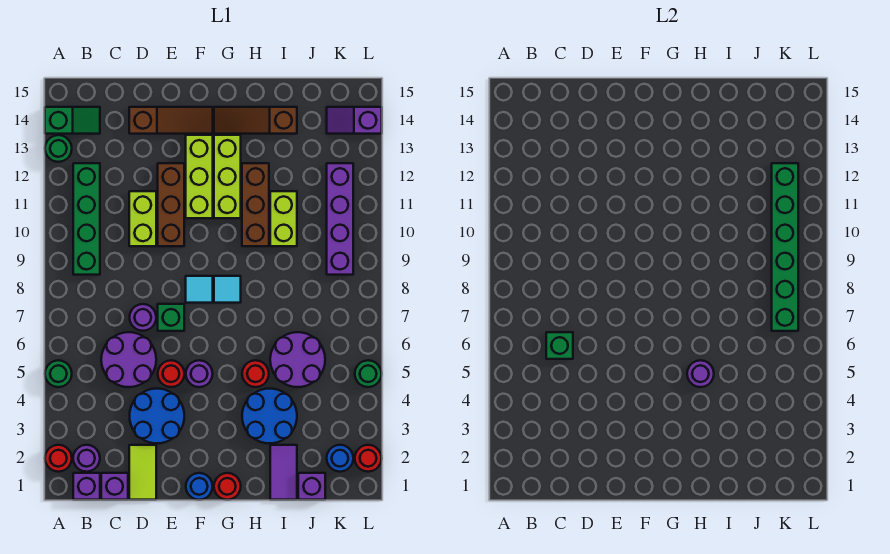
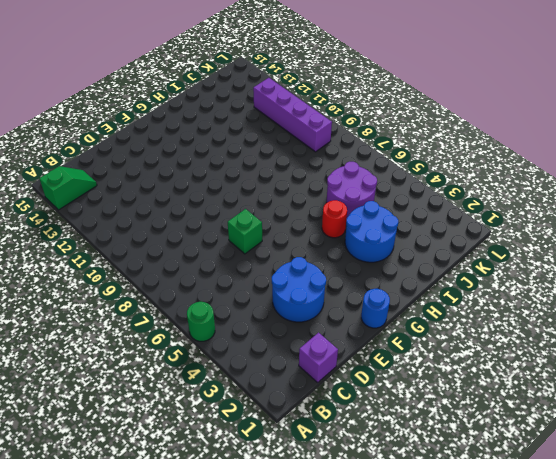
none -> red 1x1 round brick [45,445,72,472]
none -> green 1x1 round brick [45,135,72,162]
none -> purple 1x1 brick [73,473,100,500]
none -> purple 1x1 round brick [73,445,100,472]

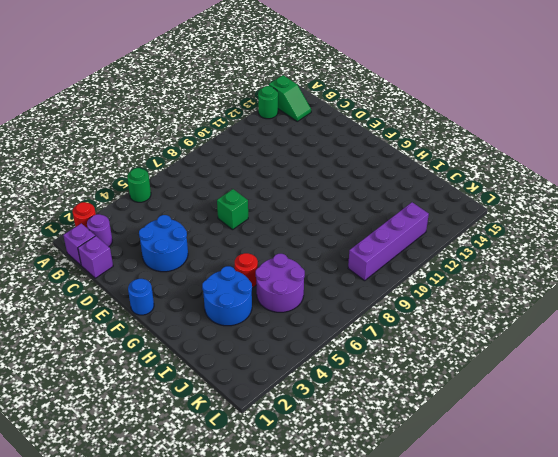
none -> green 1x4 brick [73,163,100,275]
none -> purple 2x2 round brick [101,332,156,387]
none -> lime 1x2 tile [129,445,156,500]
none -> purple 1x1 round brick [130,304,156,331]

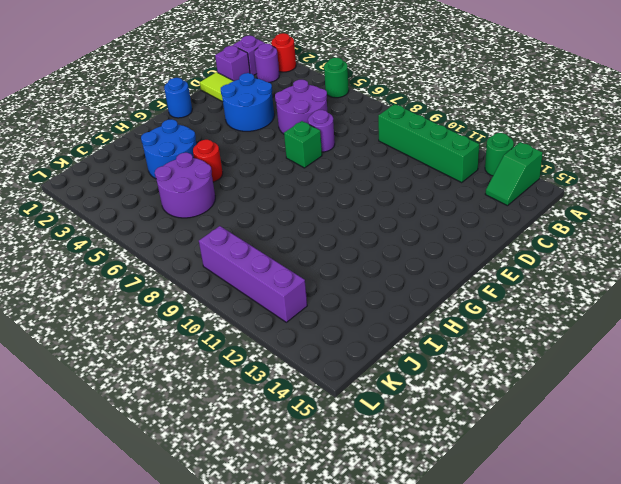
none -> lime 1x2 brick [129,191,156,246]
none -> brown 1x3 slope [129,107,213,134]
none -> red 1x1 round brick [158,360,184,387]
none -> brown 1x3 brick [158,163,184,246]

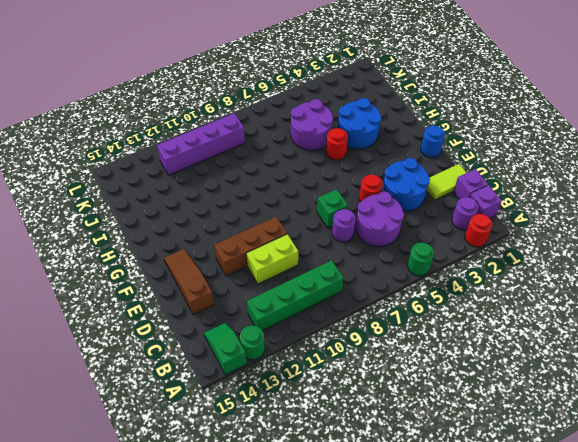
none -> purple 1x1 round brick [186,360,213,387]
none -> cyan 1x1 tile [186,276,213,303]
none -> lime 1x3 brick [186,135,213,218]
none -> red 1x1 round brick [214,473,241,500]

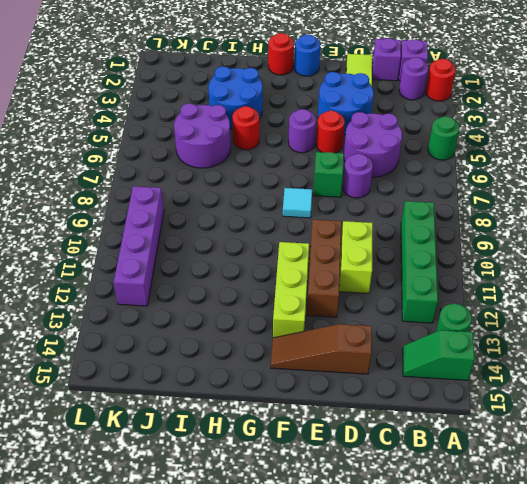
none -> cyan 1x1 tile [214,276,241,303]
none -> lime 1x3 brick [214,135,241,218]
none -> brown 1x3 slope [214,107,297,134]
none -> brown 1x3 brick [242,163,269,246]

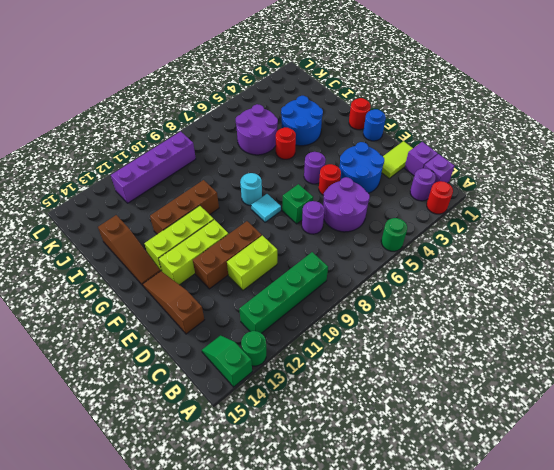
cyan 1x1 round brick [240,173,262,206] -> cyan 1x1 tile [214,276,241,303]
none -> purple 1x2 tile [270,445,297,500]
none -> lime 1x2 brick [270,191,297,246]
none -> purple 1x1 brick [298,473,325,500]
none -> blue 1x1 round brick [327,445,353,472]

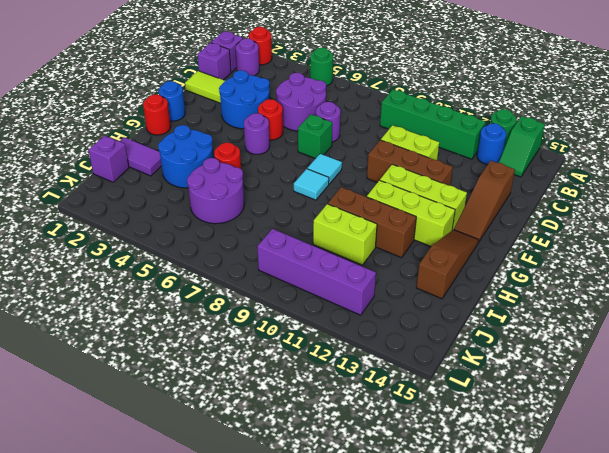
blue 1x1 round brick [477,123,506,165] -> blue 1x1 round brick moved to [327,445,353,472]
none -> purple 1x2 slope [327,107,382,134]
none -> red 1x1 round brick [355,445,382,472]
none -> green 1x1 round brick [355,360,382,387]
none -> green 1x1 brick [546,332,573,359]

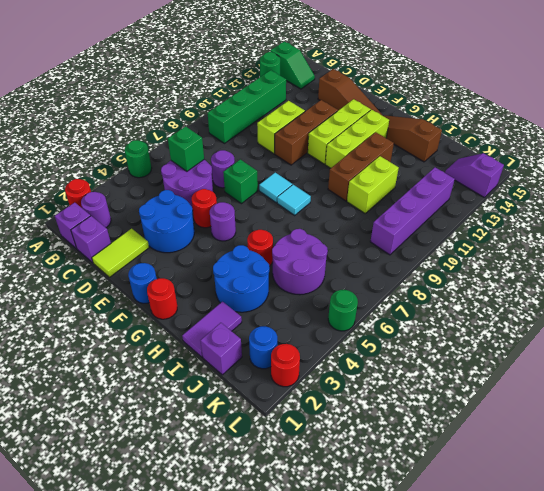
none -> purple 1x1 round brick [687,360,714,387]
none -> green 1x6 brick [772,163,798,331]

